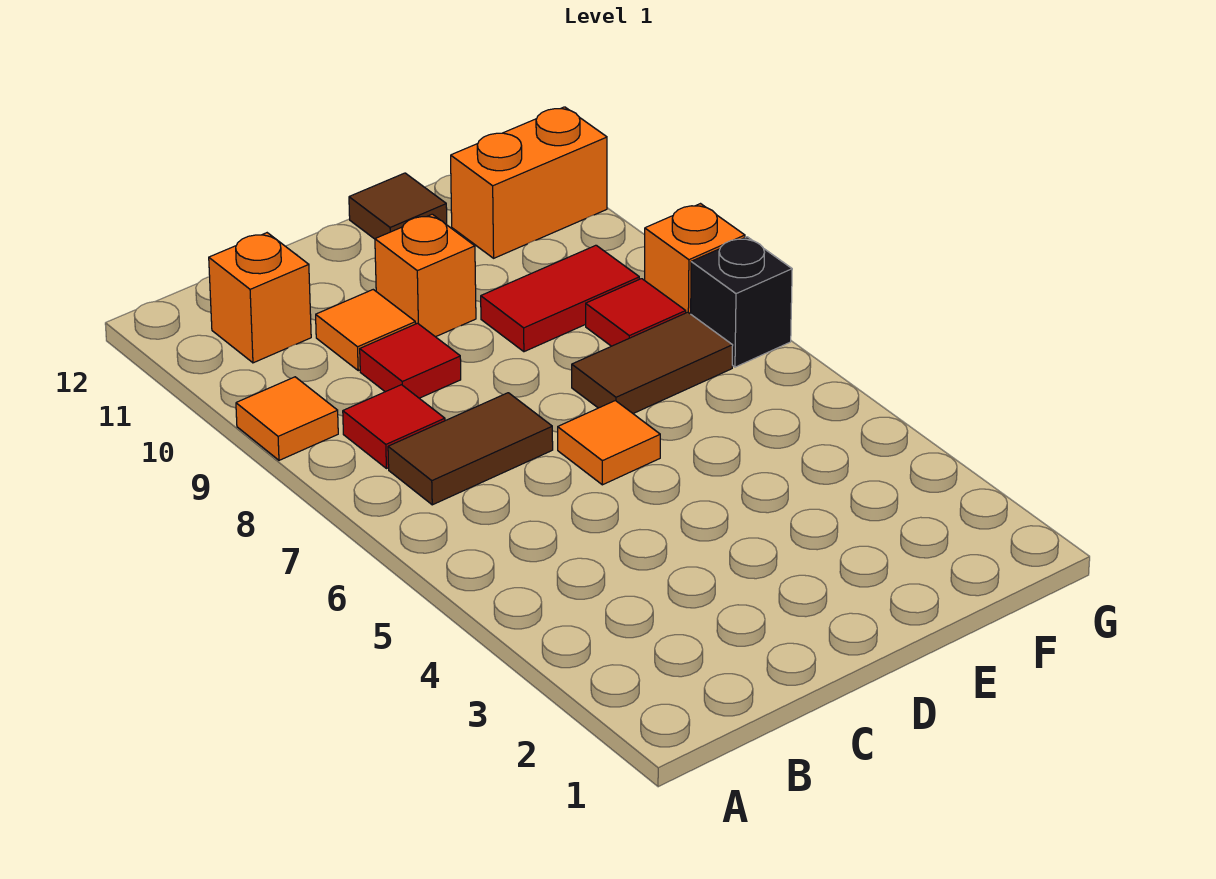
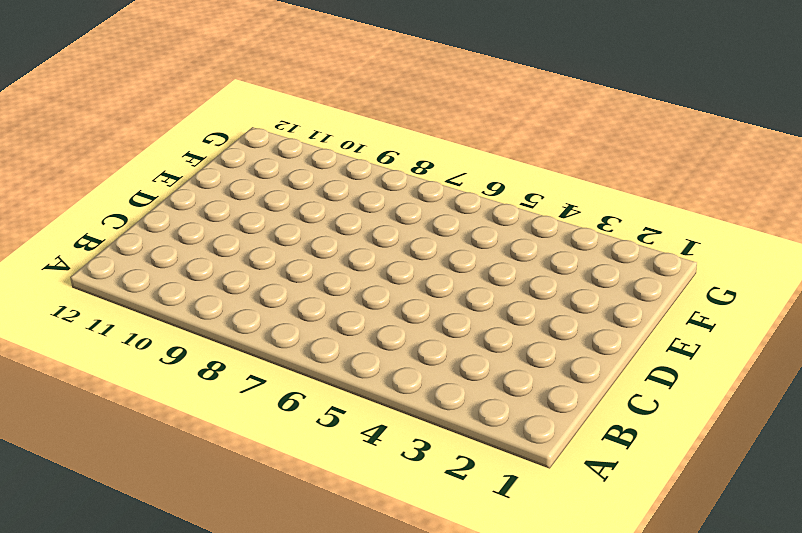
none -> orange 1x1 tile [236,377,338,460]
none -> brown 1x2 tile [388,393,553,505]
none -> red 1x1 tile [343,385,445,469]

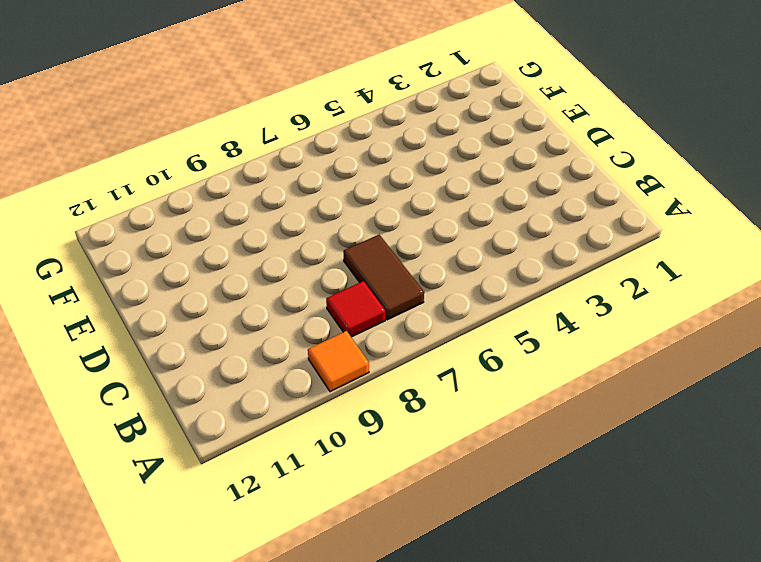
none -> orange 1x1 brick [209,233,311,363]
none -> red 1x1 tile [360,323,461,398]
none -> orange 1x1 tile [316,290,416,371]

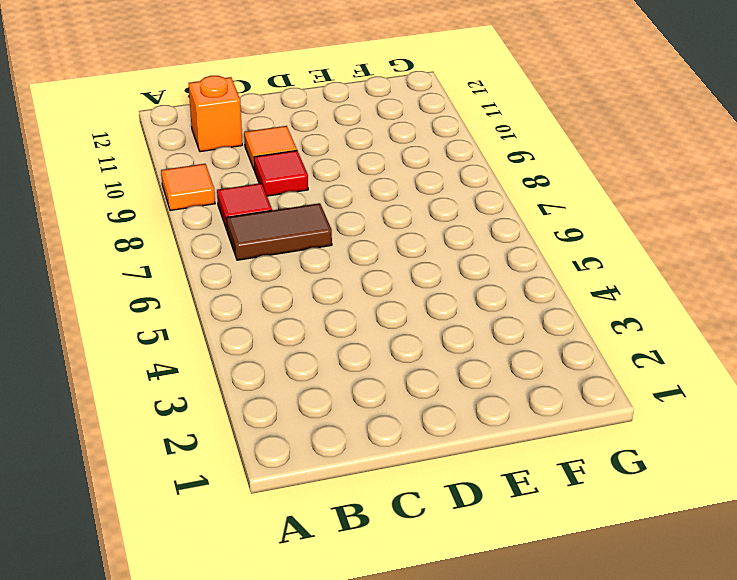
none -> orange 1x1 tile [558,401,660,485]
none -> orange 1x1 brick [375,214,476,337]
none -> brown 1x2 tile [572,312,733,414]

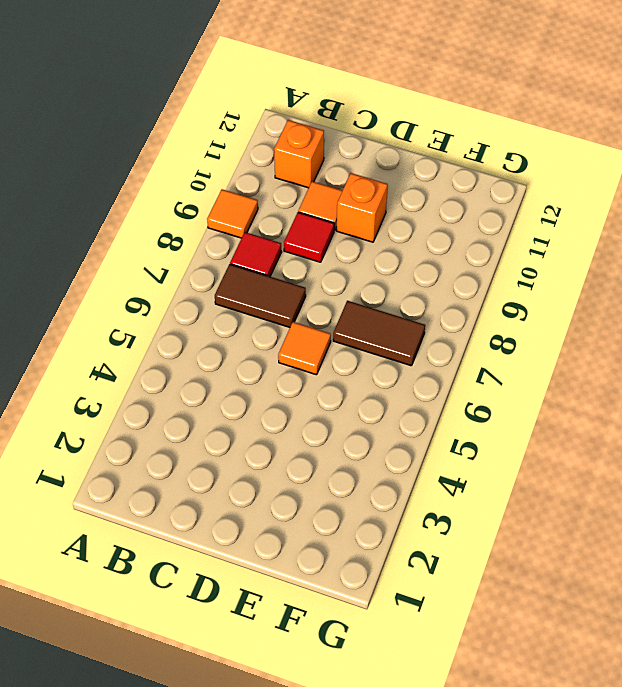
none -> red 1x2 tile [481,245,639,352]
none -> brown 1x1 tile [349,173,447,239]
none -> red 1x1 tile [586,279,686,346]

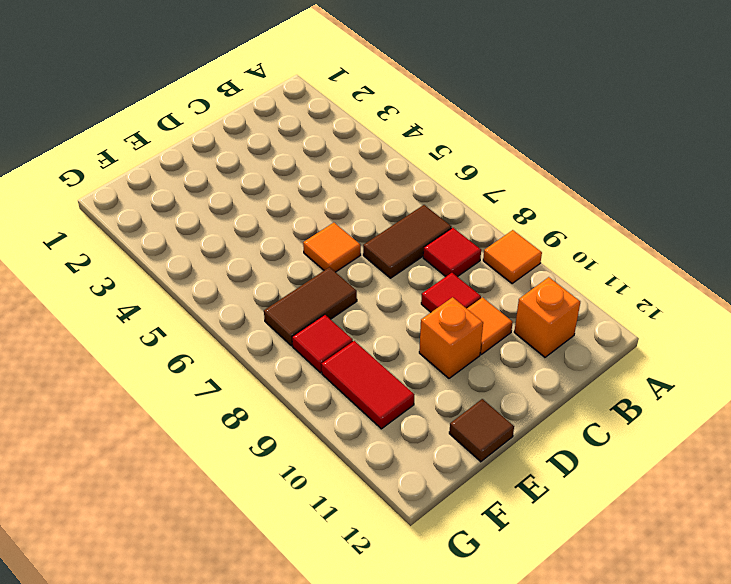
red 1x2 tile [322,341,414,429] -> red 1x2 tile turned to [481,245,639,352]
none -> orange 1x2 brick [451,107,607,258]
none -> black 1x1 brick [691,237,792,367]
none -> orange 1x1 brick [645,204,745,314]

